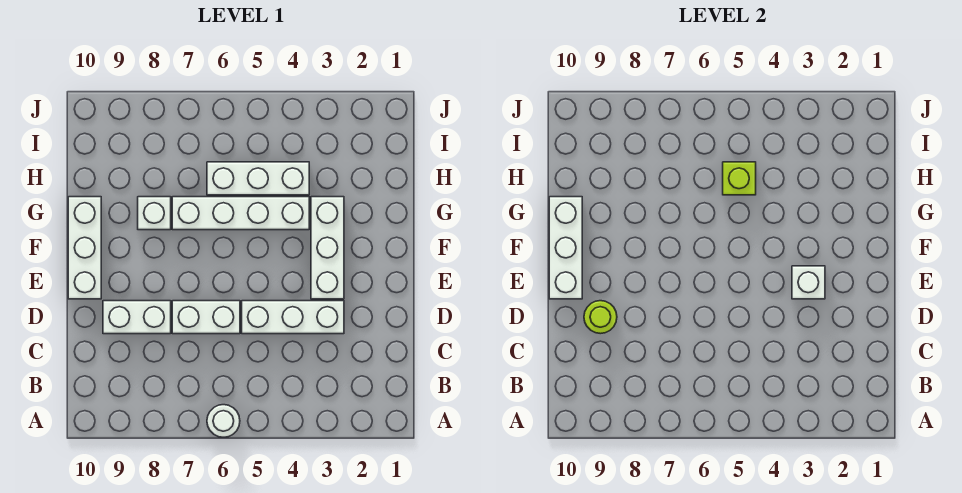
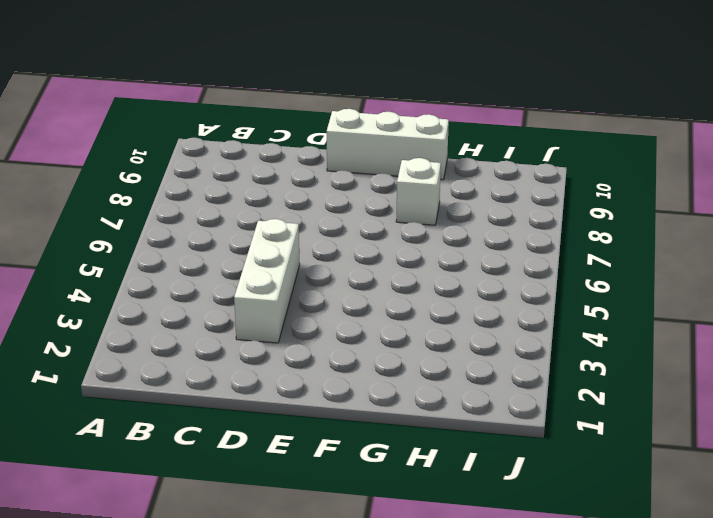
none -> white 1x1 round brick [207,405,240,437]
none -> white 1x2 brick [172,301,240,334]
none -> white 1x2 brick [103,301,171,334]

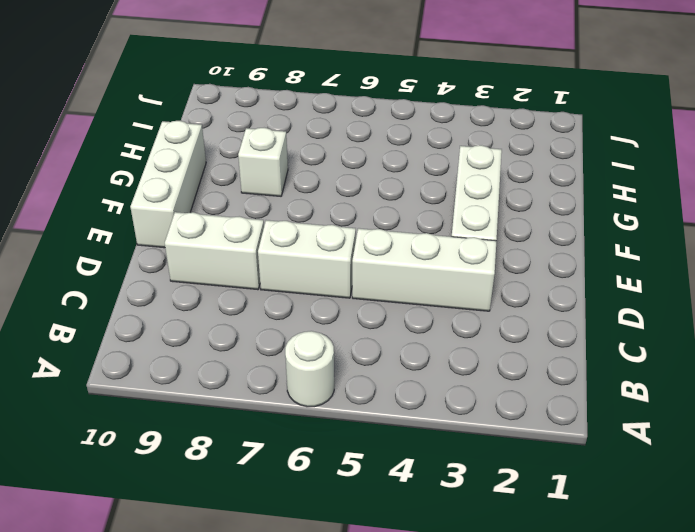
none -> white 1x4 brick [172,197,309,230]
none -> white 1x3 brick [207,162,309,195]
none -> lime 1x1 round brick [584,301,617,334]

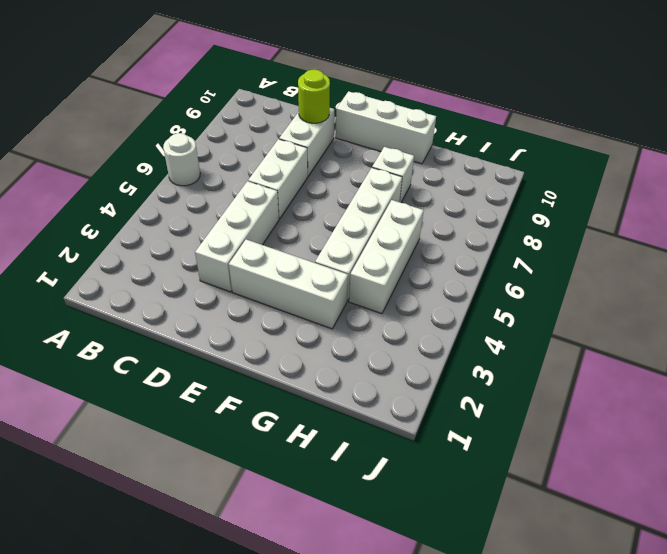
none -> white 1x1 brick [792,266,825,299]
none -> white 1x3 brick [549,197,582,299]
none -> lime 1x1 brick [723,162,756,195]

